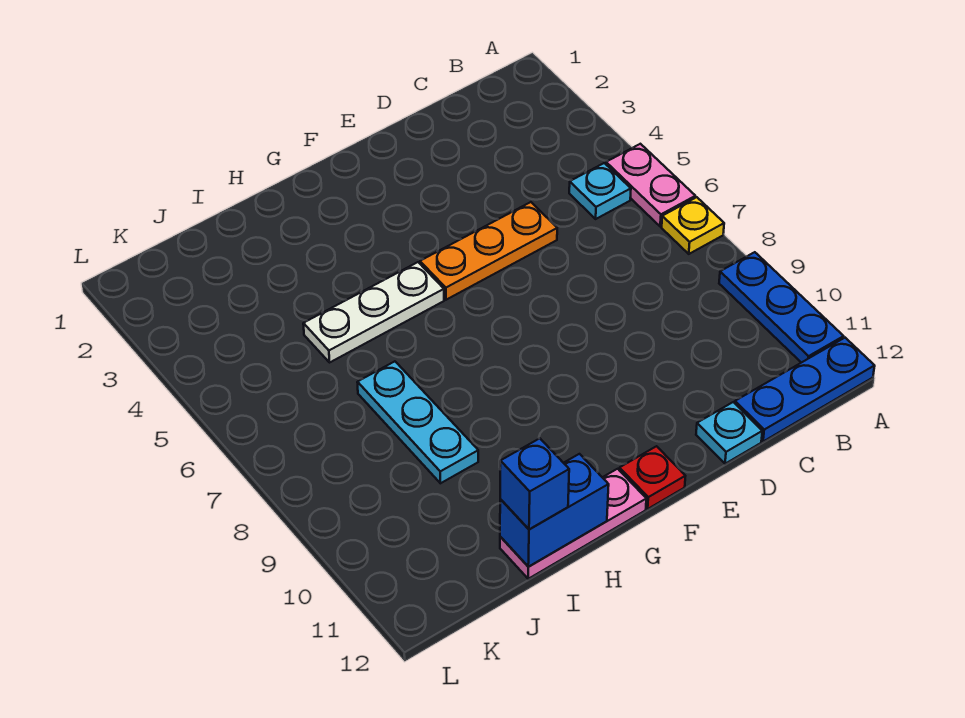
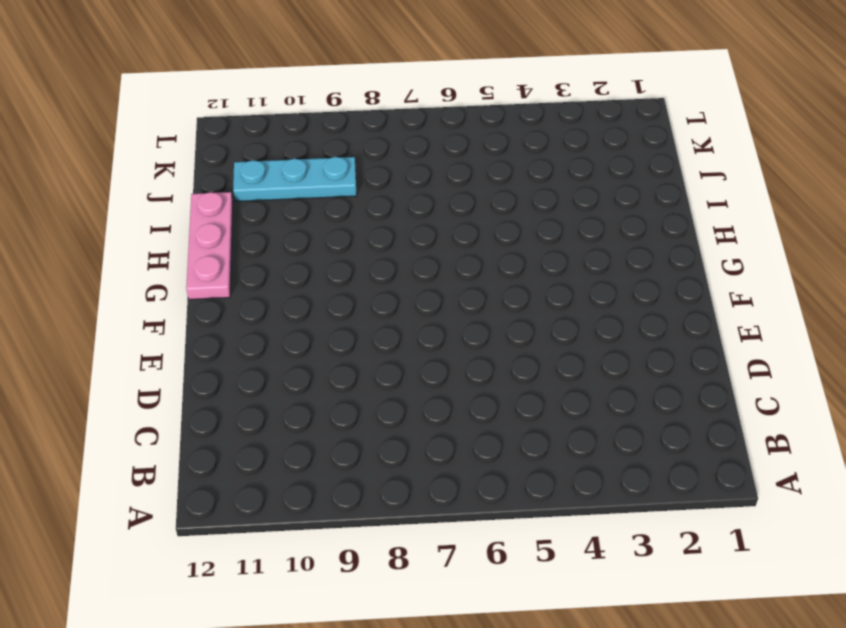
cyan 1x3 plate [233,157,357,201] -> cyan 1x3 plate moved to [357,361,478,483]
none -> pink 1x2 plate [606,144,695,226]
none -> yellow 1x1 plate [662,197,724,254]
none -> blue 1x3 plate [719,252,844,363]

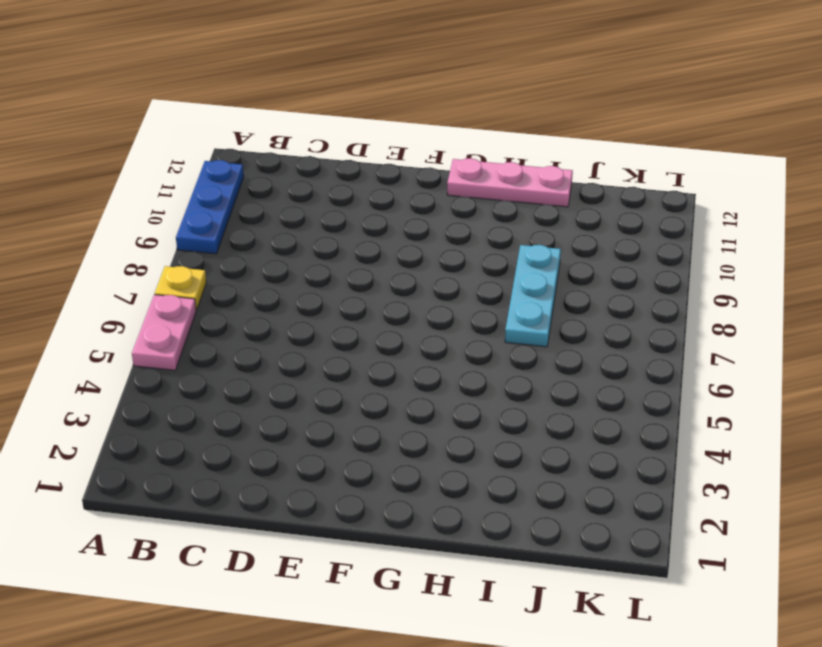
none -> blue 1x3 plate [735,338,875,442]
none -> cyan 1x1 plate [569,163,631,219]
none -> orange 1x3 plate [420,202,557,300]

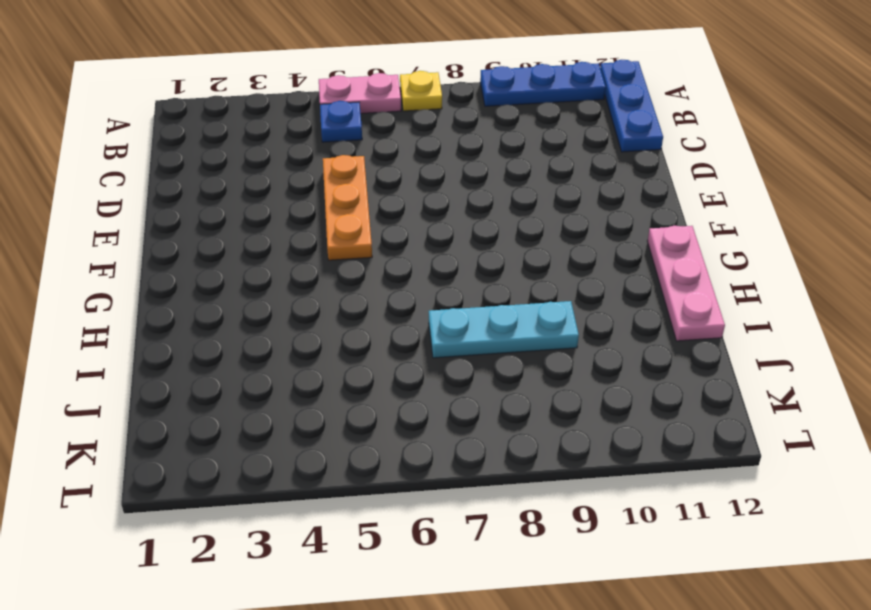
blue 1x1 plate [320,101,362,142] -> cyan 1x1 plate [569,163,631,219]
none -> cyan 1x1 plate [696,402,762,464]
none -> red 1x1 plate [619,446,685,509]
none -> white 1x3 plate [303,262,444,362]

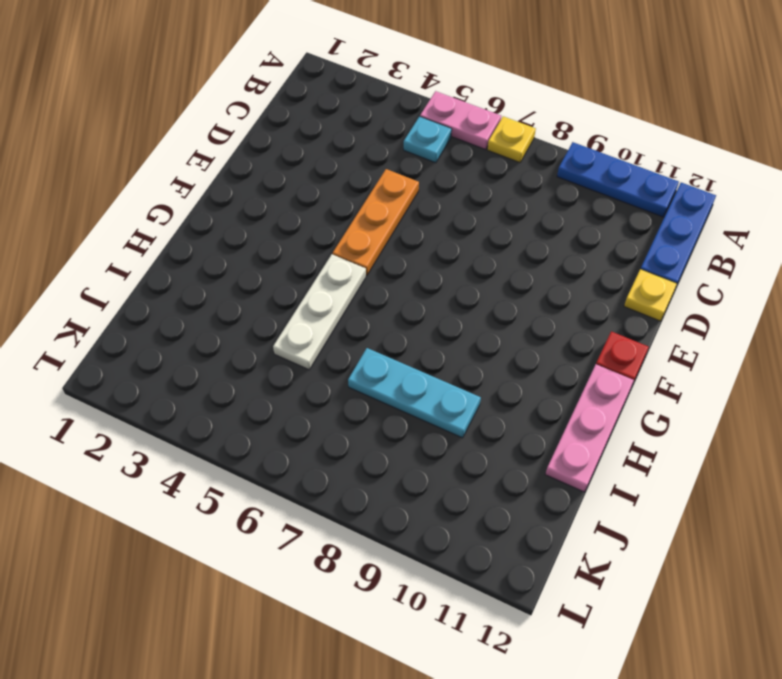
yellow 1x1 plate [624,269,677,321] -> cyan 1x1 plate [696,402,762,464]
none -> blue 1x2 brick [500,454,609,567]
none -> blue 1x1 brick [500,438,569,529]

